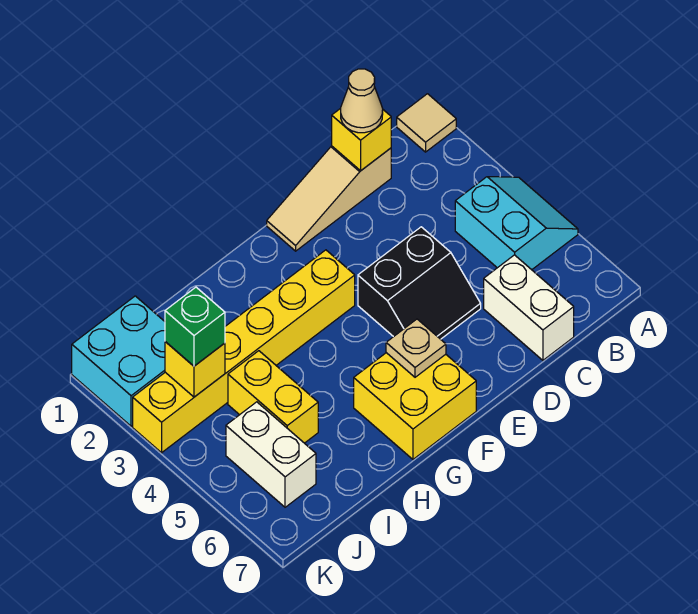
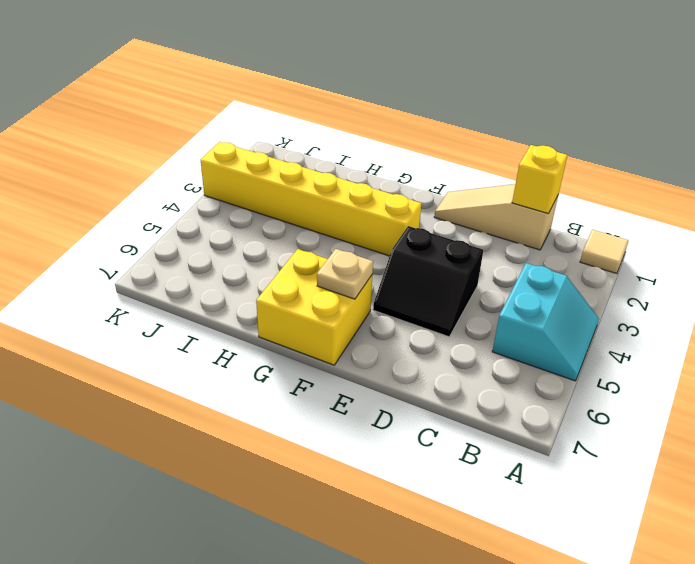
none -> white 1x2 brick [484,255,574,360]
none -> yellow 1x2 brick [228,351,318,443]
none -> cyan 2x2 brick [72,296,165,426]

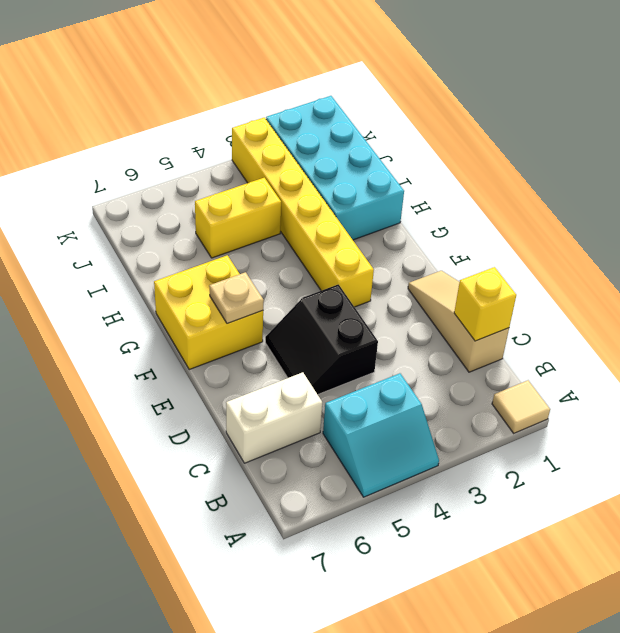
cyan 2x4 brick [266,96,404,240] -> cyan 2x2 brick [72,296,165,426]
none -> white 1x2 brick [226,402,316,507]
none -> yellow 1x1 brick [165,342,225,397]
none -> tan 1x1 cone [341,69,383,133]

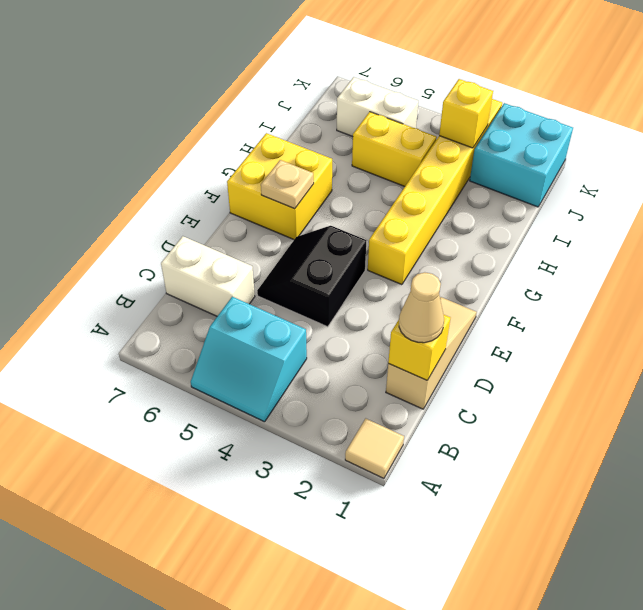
none -> green 1x1 brick [165,287,225,366]

